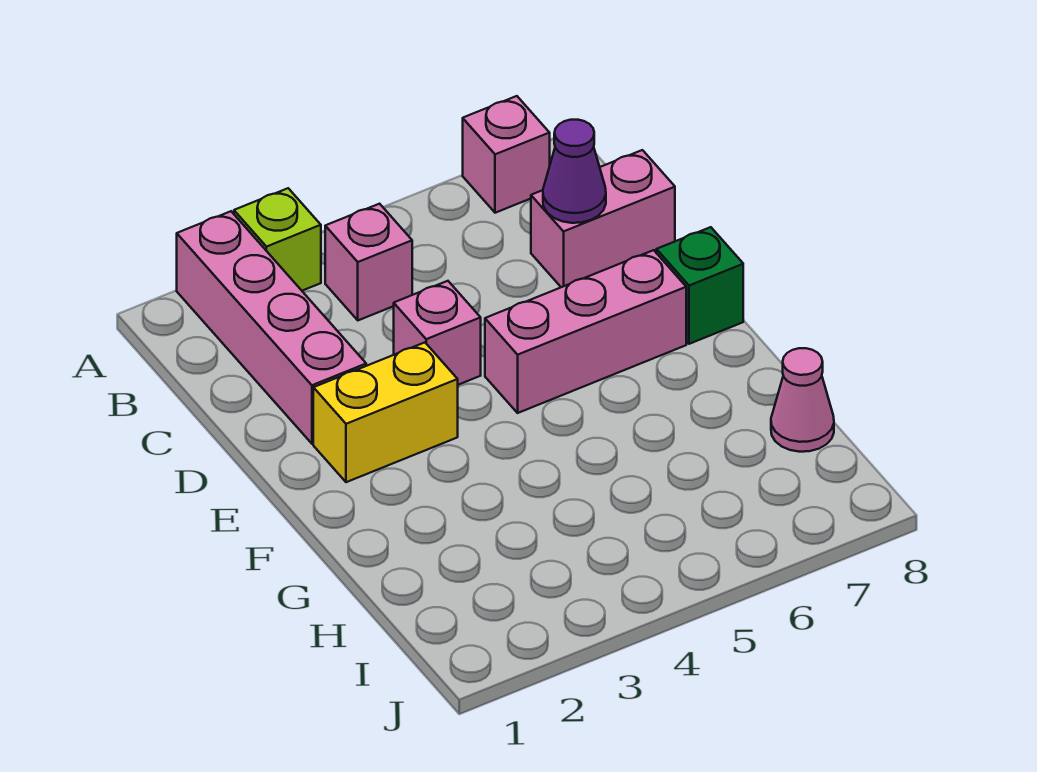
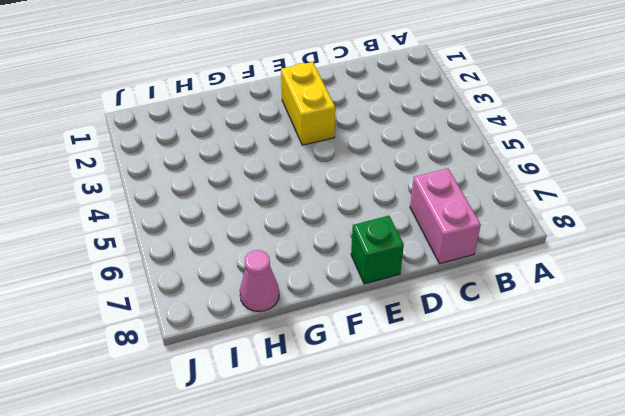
none -> pink 1x4 brick [177,211,366,444]
none -> lime 1x1 brick [234,188,321,291]

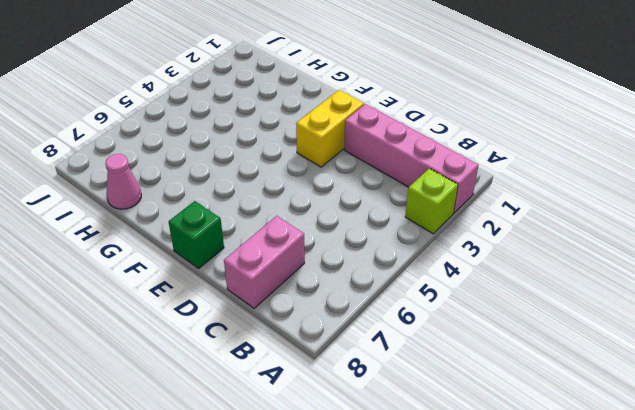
none -> pink 1x1 brick [463,96,550,213]
none -> pink 1x1 brick [325,204,412,320]

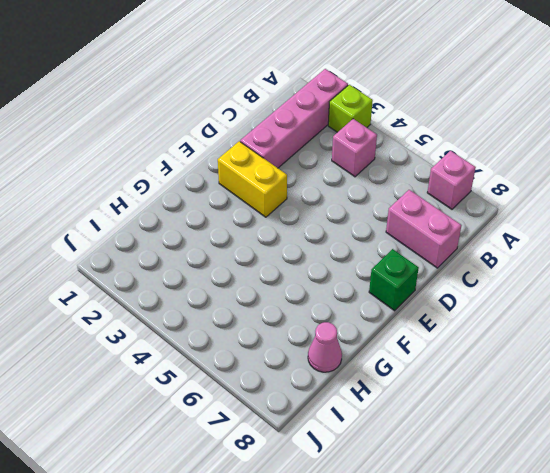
none -> pink 1x1 brick [394,281,481,385]
none -> pink 1x3 brick [485,250,686,413]

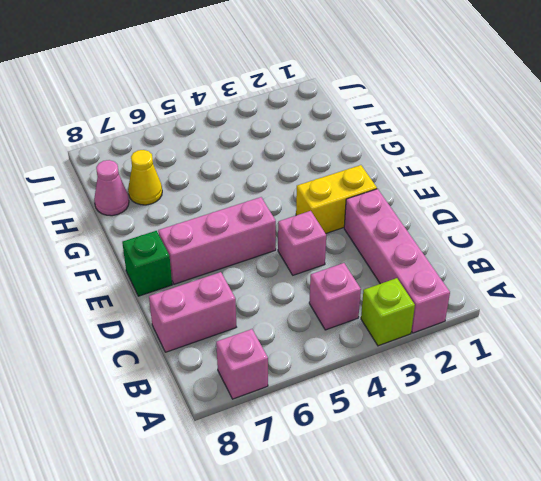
yellow 1x1 cone [128,150,162,205] -> none
none -> purple 1x1 cone [543,120,606,223]

